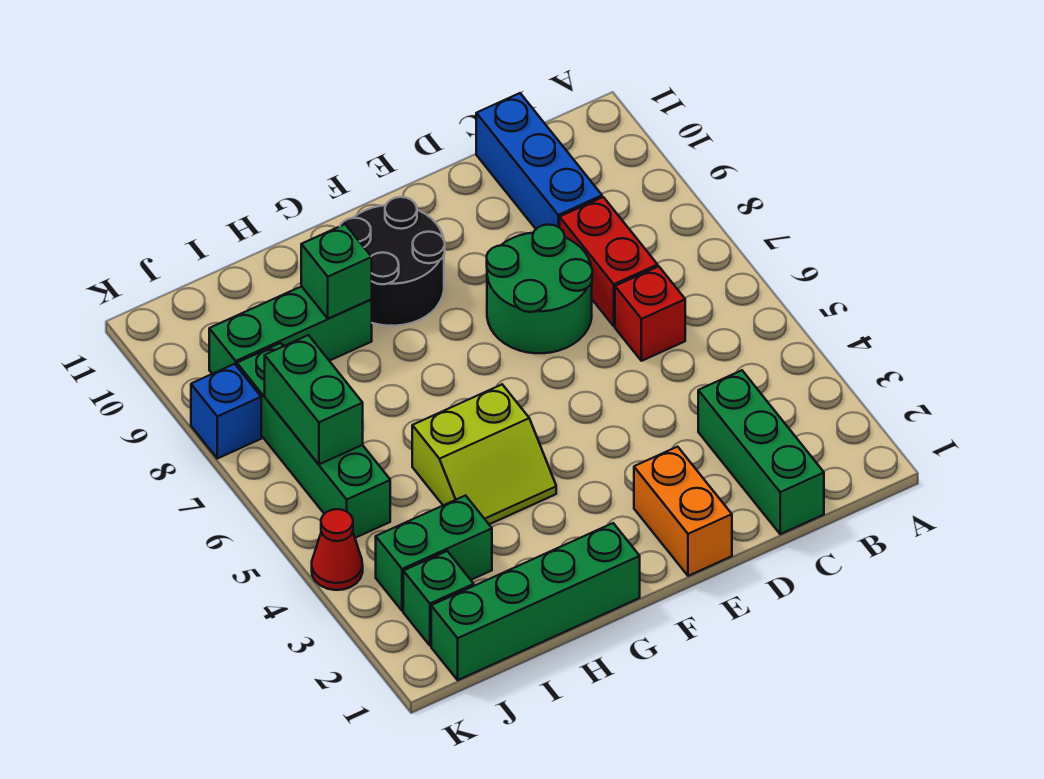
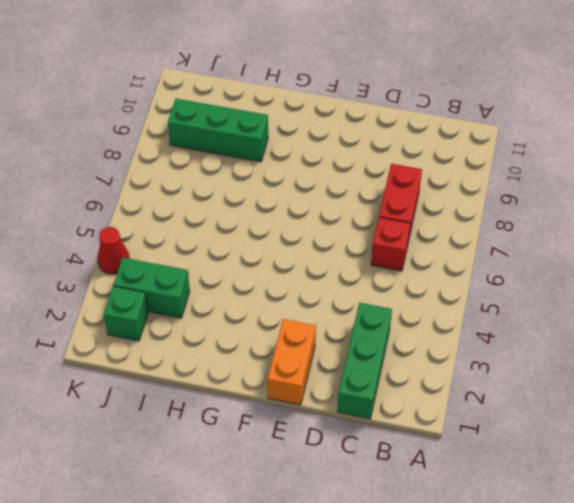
none -> blue 1x3 brick [476,93,602,229]
none -> green 2x2 round brick [487,225,592,353]
none -> black 2x2 round brick [340,197,445,326]

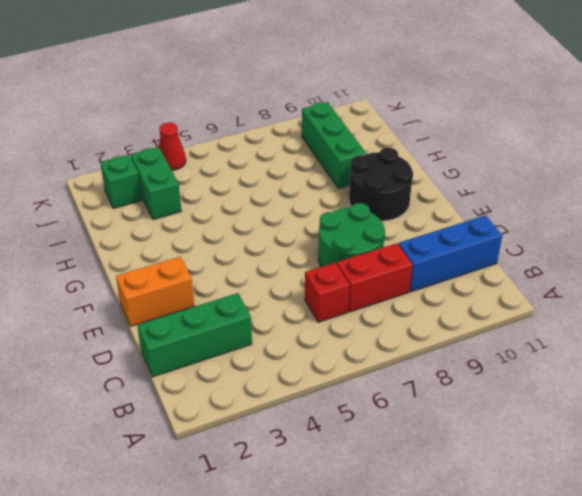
none -> green 1x4 brick [431,523,640,680]
none -> lime 2x2 slope [412,385,556,524]
none -> green 1x4 brick [237,343,390,538]

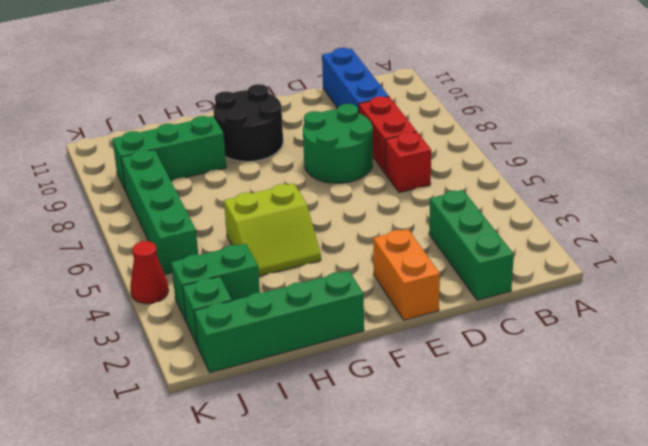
none -> blue 1x1 brick [191,364,261,459]
none -> green 1x1 brick [301,224,372,319]
none -> green 1x2 brick [265,335,363,464]

